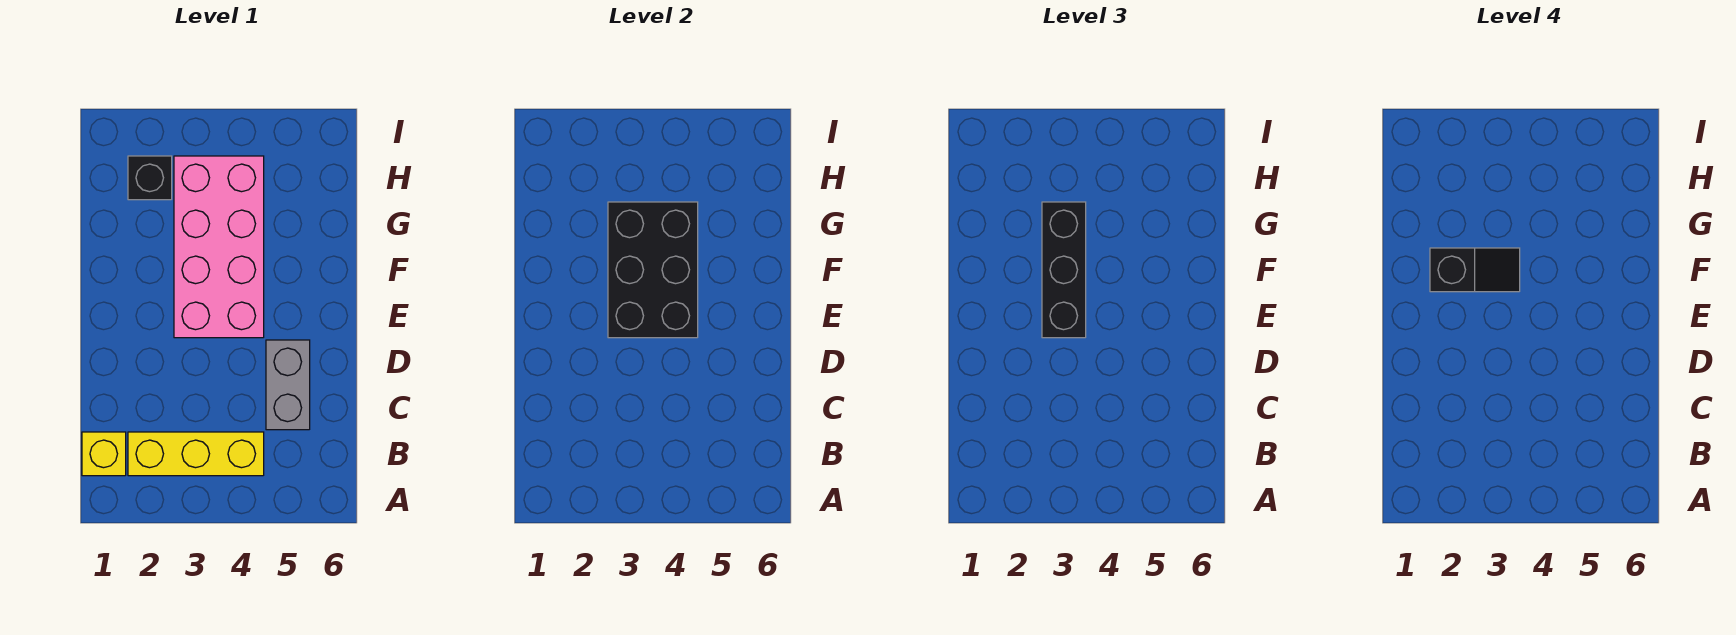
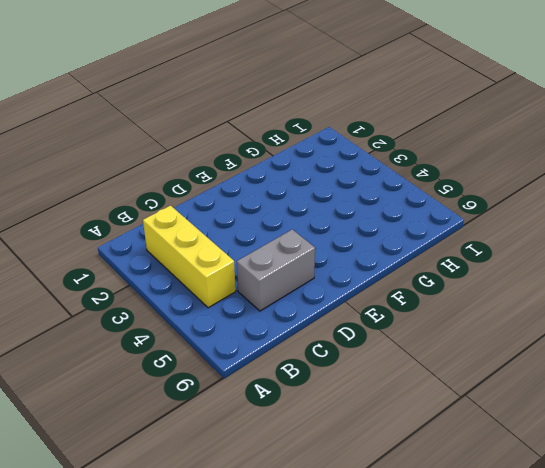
none -> yellow 1x1 brick [82,432,126,476]
none -> pink 2x4 brick [174,156,264,338]

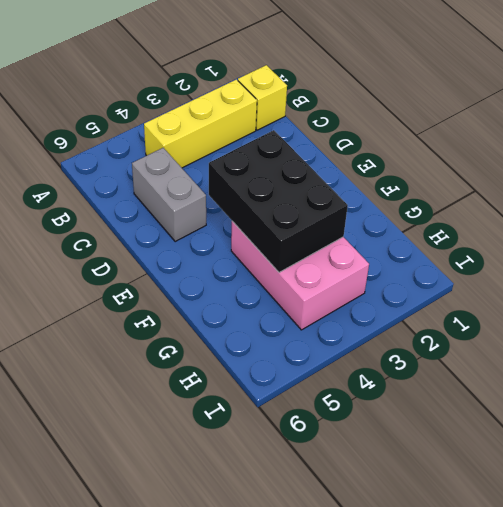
pink 2x3 brick [231,221,369,330] -> pink 2x4 brick [174,156,264,338]
none -> black 1x1 brick [128,156,172,200]
none -> black 1x3 brick [1042,202,1086,338]

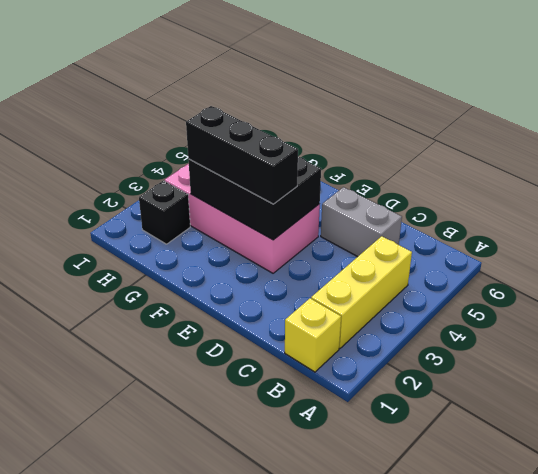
none -> black 1x2 slope [1430,248,1520,292]

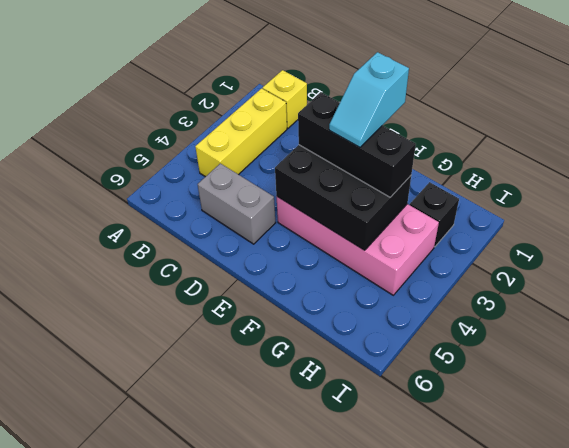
cyan 1x2 slope [329,52,409,147] -> black 1x2 slope [1430,248,1520,292]

